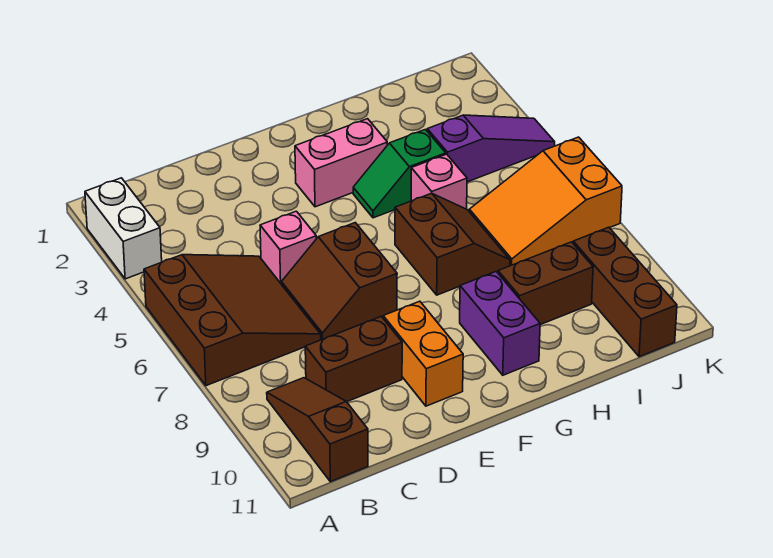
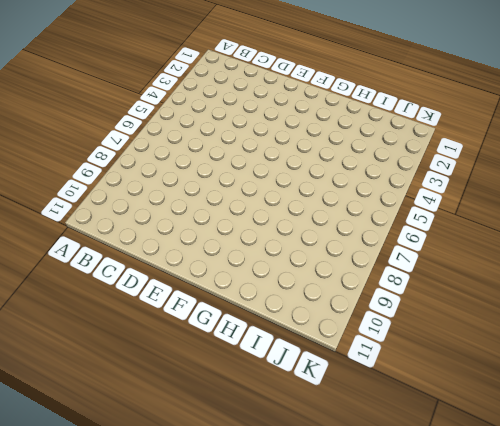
none -> white 1x2 brick [85,178,162,279]
none -> brown 3x3 slope [144,255,321,386]
none -> brown 1x3 slope [267,378,368,482]

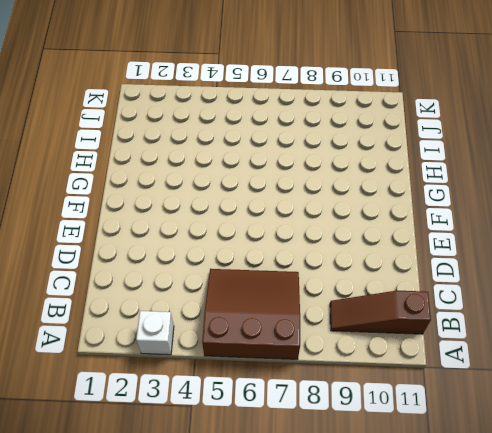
white 1x1 brick [136,311,174,355] -> white 1x2 brick [85,178,162,279]
none -> brown 1x2 brick [305,317,402,402]
none -> pink 1x1 brick [260,211,316,284]
none -> brown 2x2 slope [282,223,397,339]

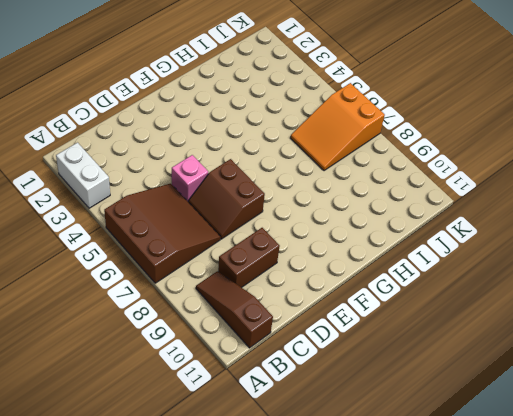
none -> orange 1x2 brick [383,301,463,406]
none -> pink 1x2 brick [295,119,387,207]
none -> green 1x2 slope [353,129,446,218]

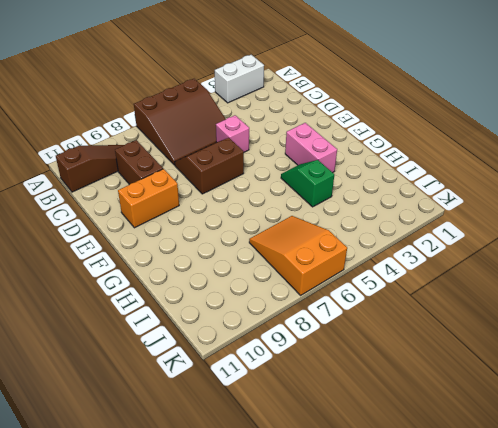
none -> brown 2x2 slope [395,193,510,295]
none -> purple 1x2 brick [460,272,540,375]
none -> pink 1x1 brick [411,154,467,209]

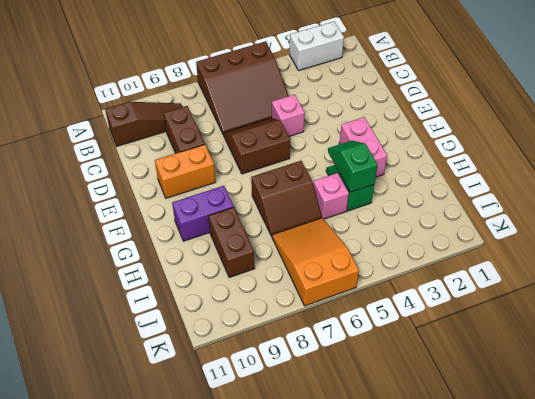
green 1x2 slope [328,141,378,192] -> none
none -> purple 1x3 slope [427,115,555,182]
none -> brown 1x3 brick [573,227,677,357]

